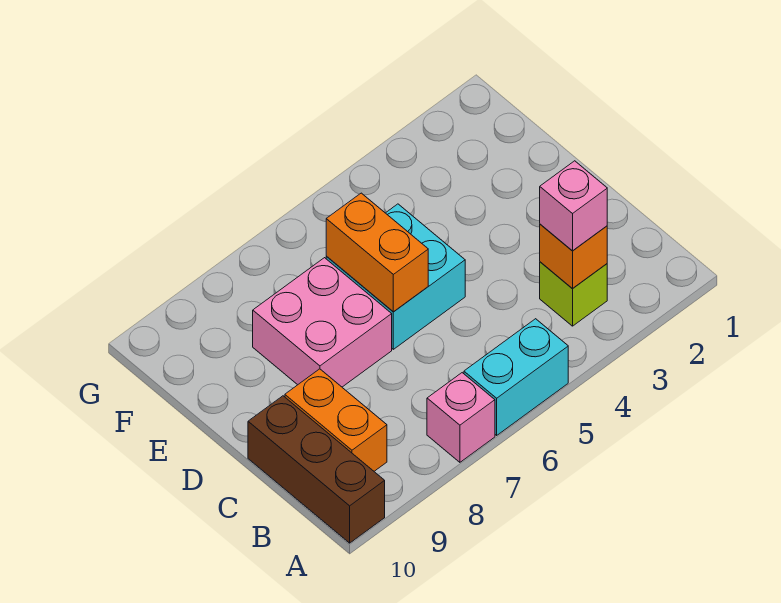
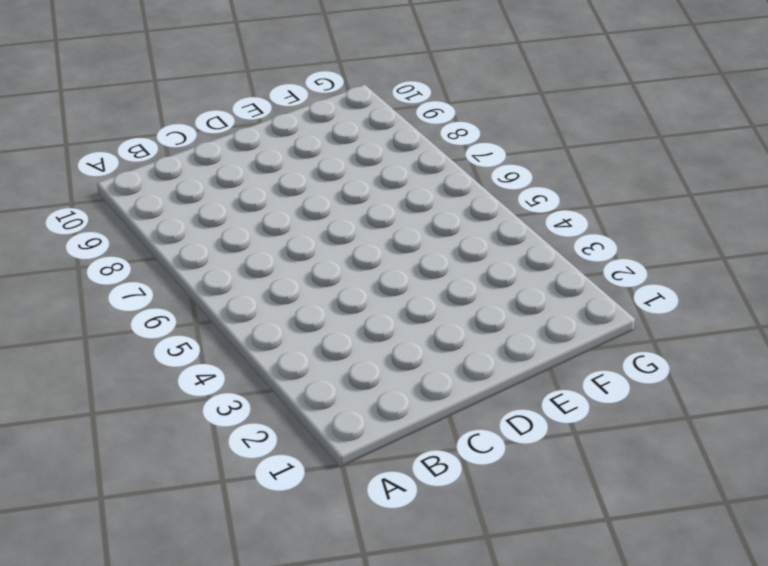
none -> cyan 1x2 brick [464,319,568,435]
none -> pink 1x1 brick [427,373,495,462]

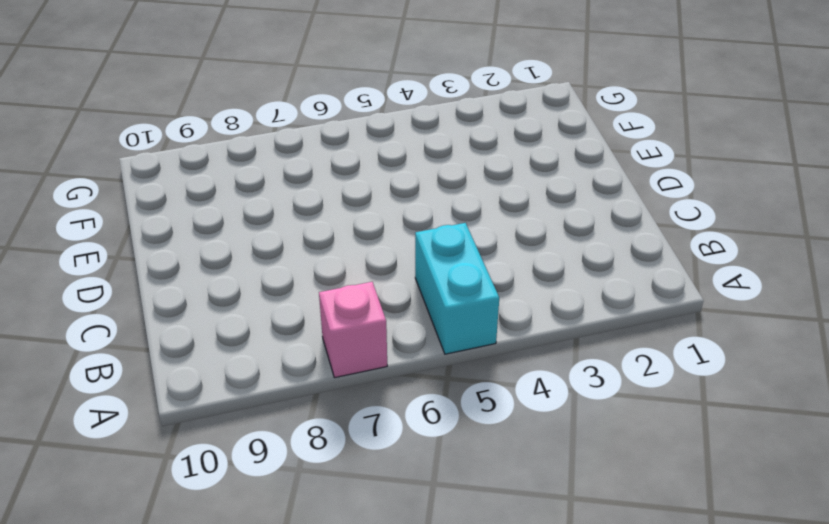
cyan 1x2 brick [415,223,499,354] -> cyan 1x2 brick turned to [464,319,568,435]
none -> brown 1x3 brick [248,396,385,543]
none -> lime 1x1 brick [540,262,607,326]

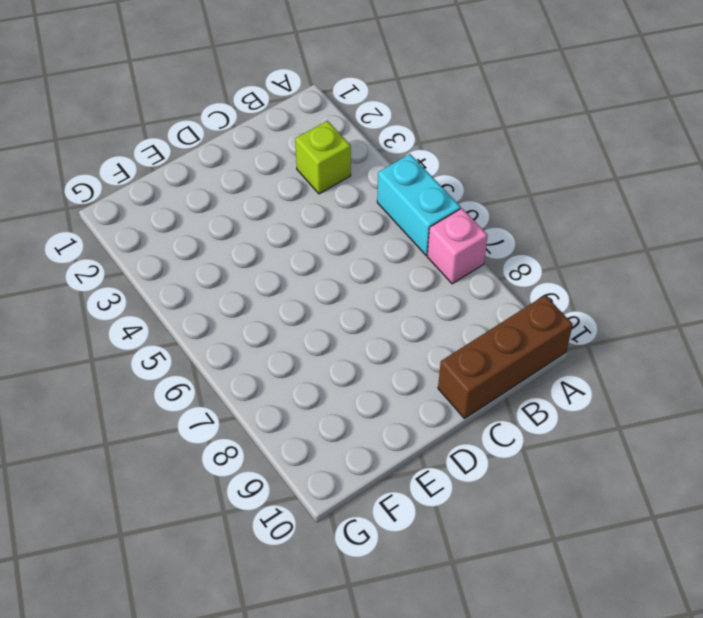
none -> orange 1x2 brick [285,369,387,471]
none -> cyan 2x2 brick [326,204,465,349]

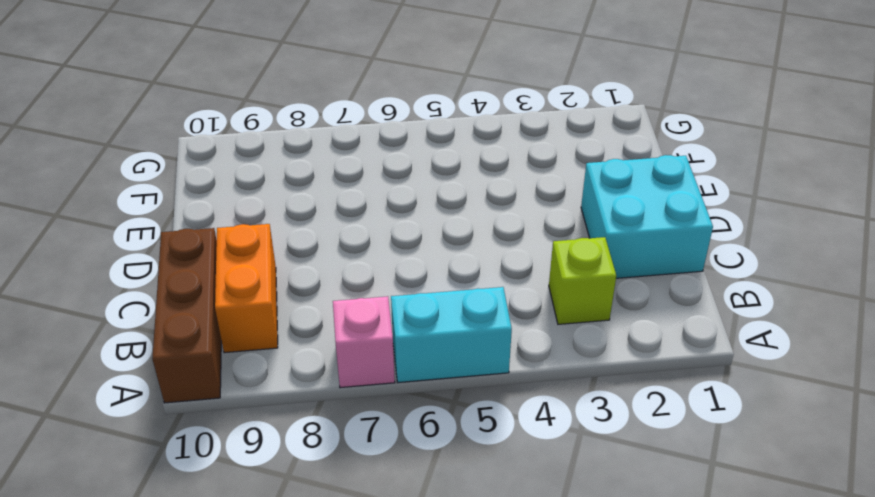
cyan 2x2 brick [581,155,713,278] -> cyan 2x2 brick moved to [326,204,465,349]
none -> pink 2x2 brick [253,258,392,387]
none -> orange 1x1 brick [540,224,607,289]

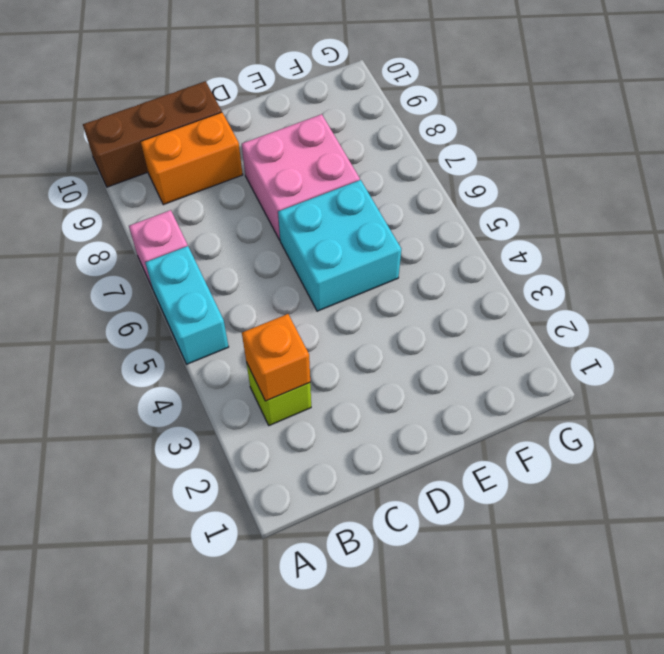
none -> orange 1x2 brick [326,193,428,312]
none -> pink 1x1 brick [540,161,607,251]

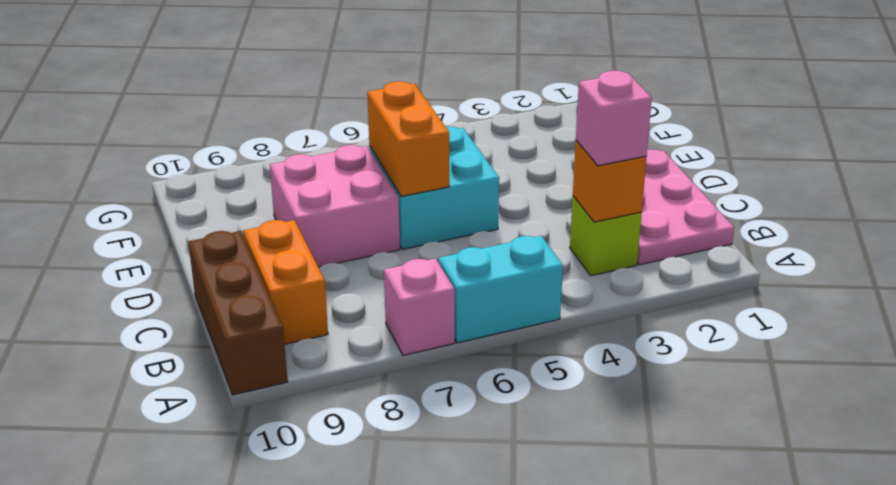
pink 2x3 plate [637,150,734,265] -> none

